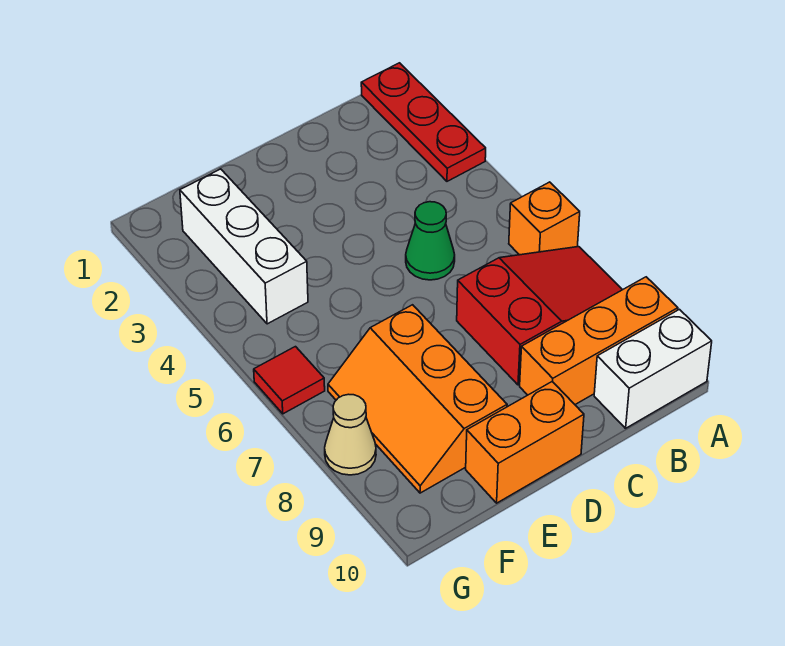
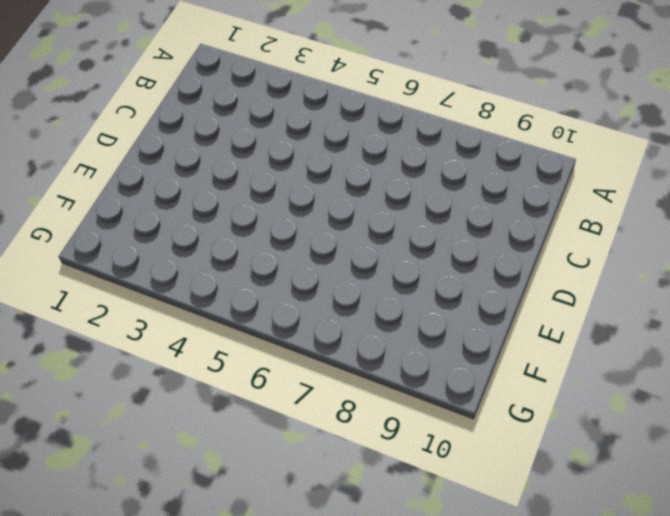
none -> red 1x3 plate [361,63,486,181]
none -> orange 1x1 brick [509,182,580,255]

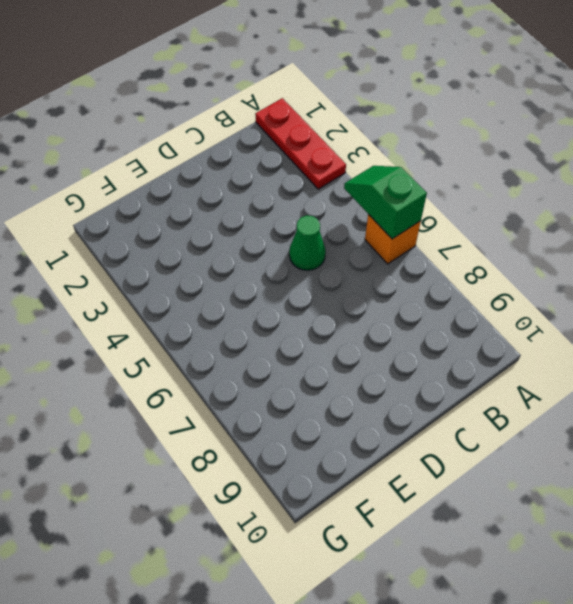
green 1x2 slope [344,166,427,239] -> none
none -> red 2x3 slope [457,247,622,385]
none -> orange 1x3 brick [520,277,678,404]

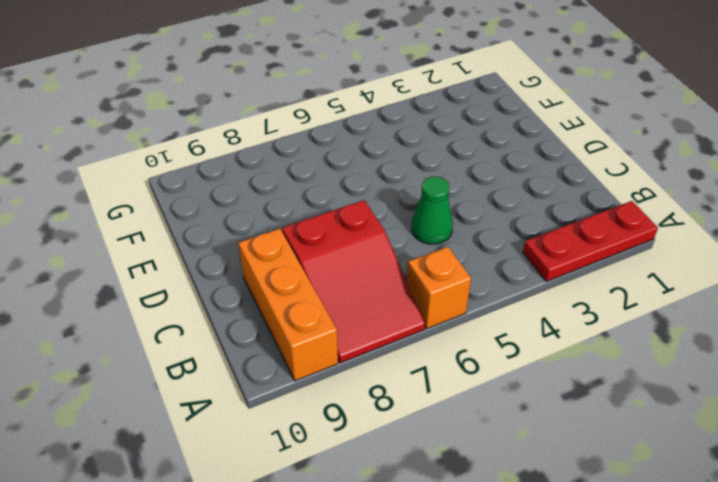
none -> white 1x2 brick [594,309,712,428]
none -> orange 1x2 brick [466,382,584,503]

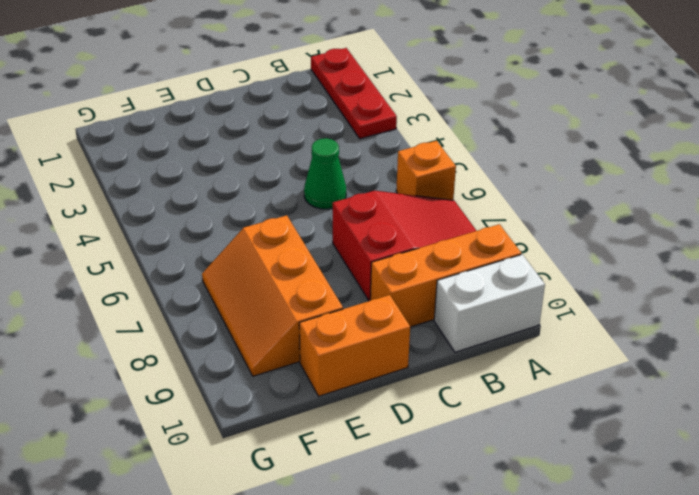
none -> white 1x3 brick [180,169,308,324]
none -> red 1x1 tile [254,347,325,414]

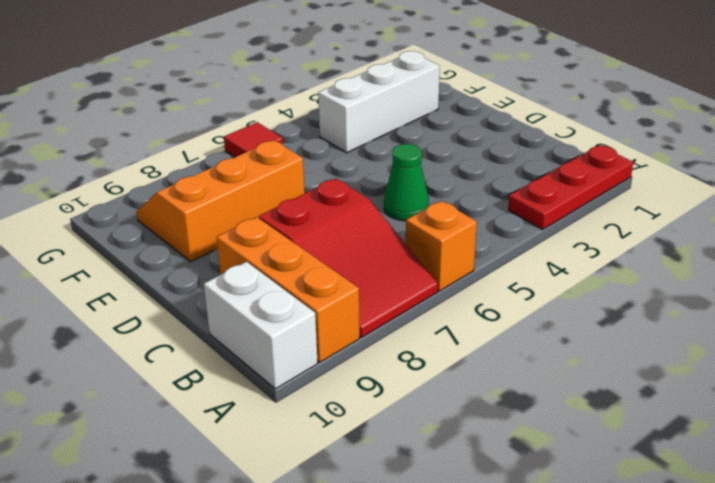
none -> orange 1x2 brick [466,382,584,503]
none -> tan 1x1 cone [325,394,376,475]

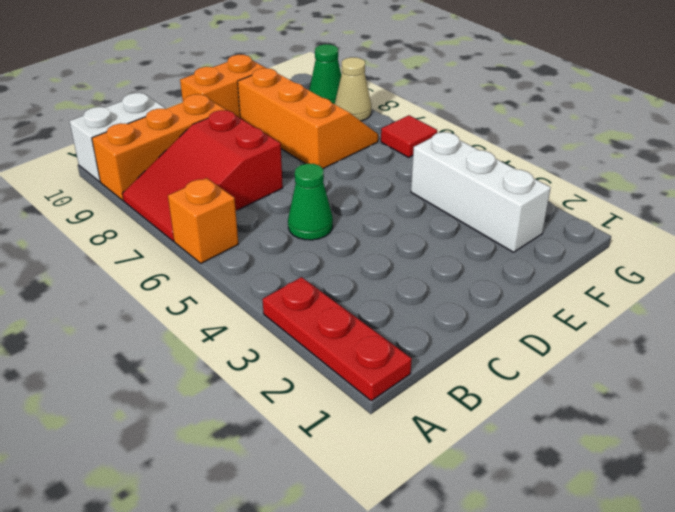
green 1x1 cone [309,44,341,104] -> none

